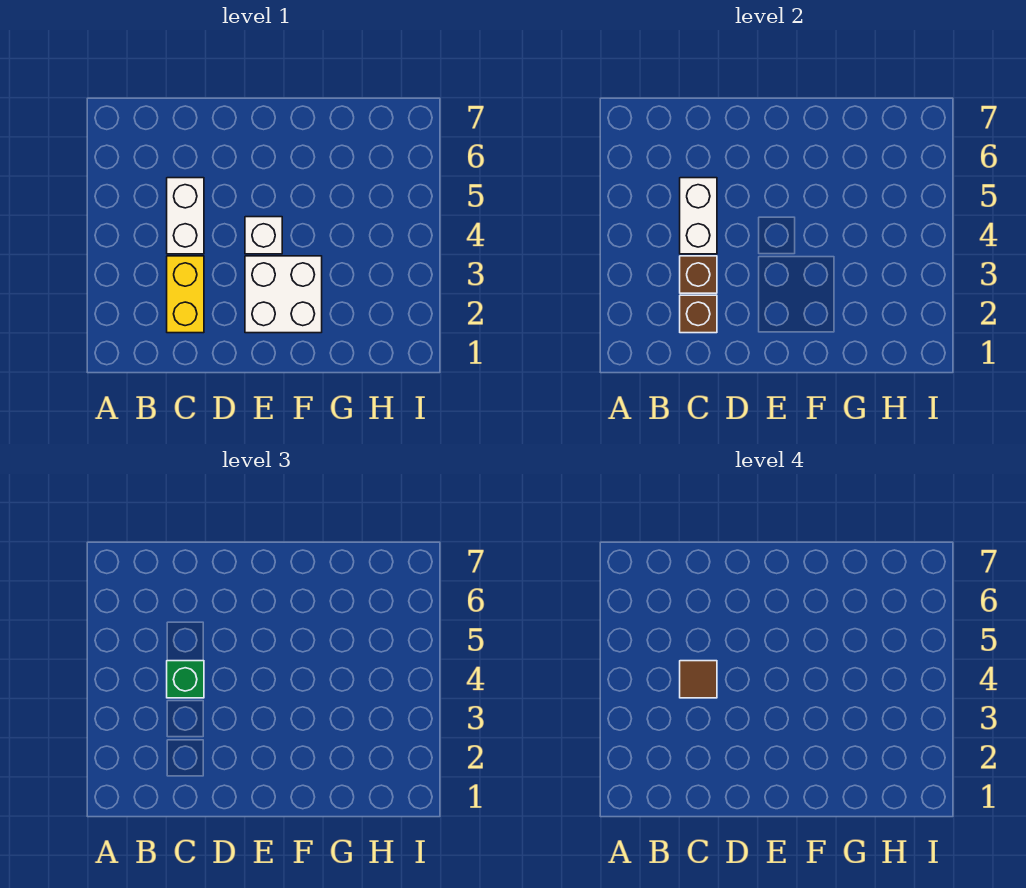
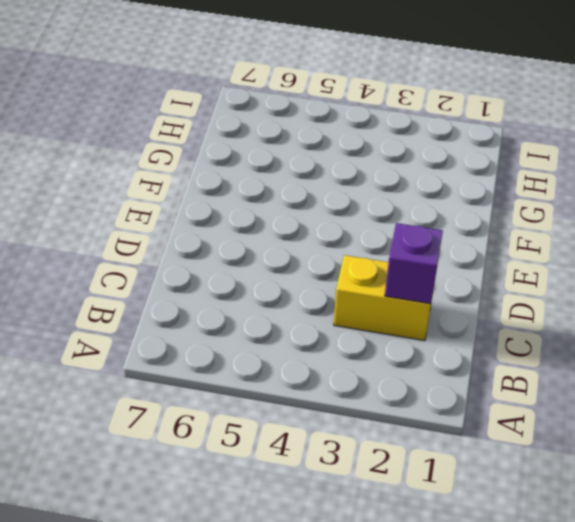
purple 1x1 brick [385,223,443,304] -> brown 1x1 brick [680,295,717,333]
none -> white 1x2 brick [167,178,204,254]
none -> white 2x2 brick [245,256,322,333]

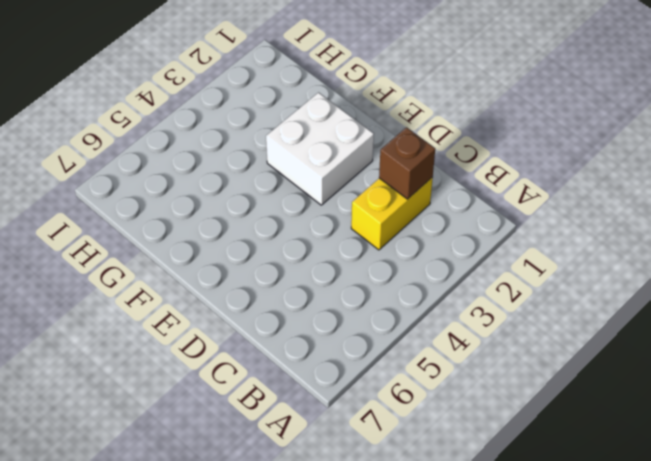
none -> white 1x2 brick [167,178,204,254]
none -> white 1x1 brick [245,217,282,254]

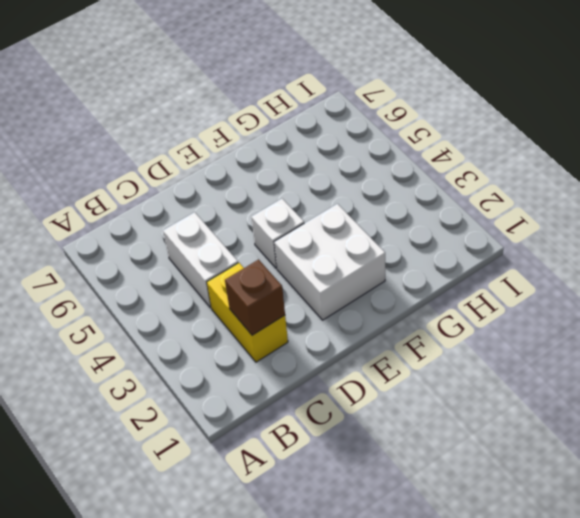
none -> brown 1x1 brick [680,256,717,293]
none -> white 1x2 brick [680,178,717,254]

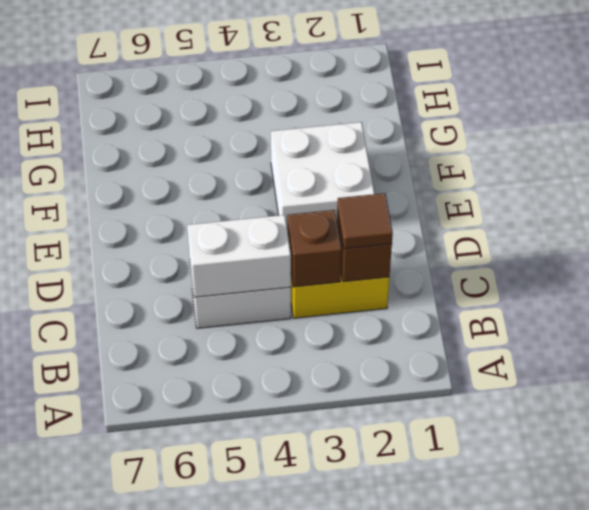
brown 1x1 tile [337,193,393,249] -> brown 1x1 tile moved to [680,661,717,698]
none -> white 1x1 brick [245,217,282,254]
none -> green 1x1 brick [167,661,204,698]

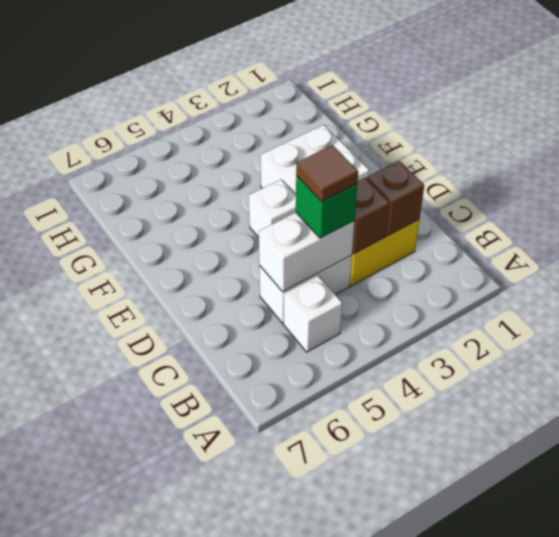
white 1x1 brick [283,276,342,352] -> none

